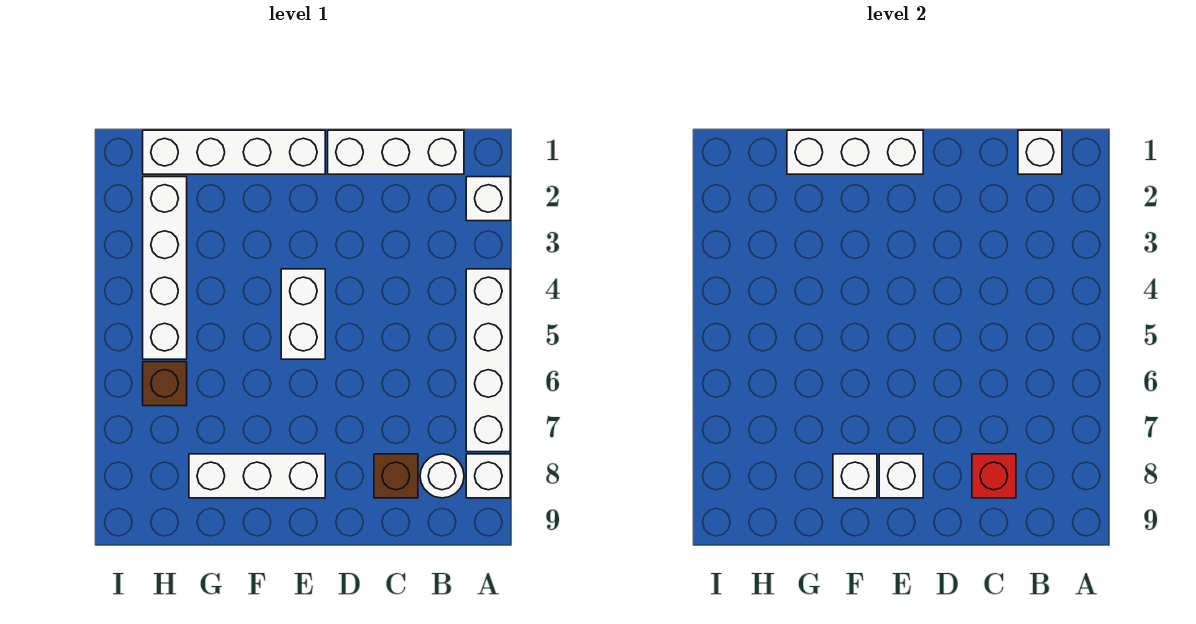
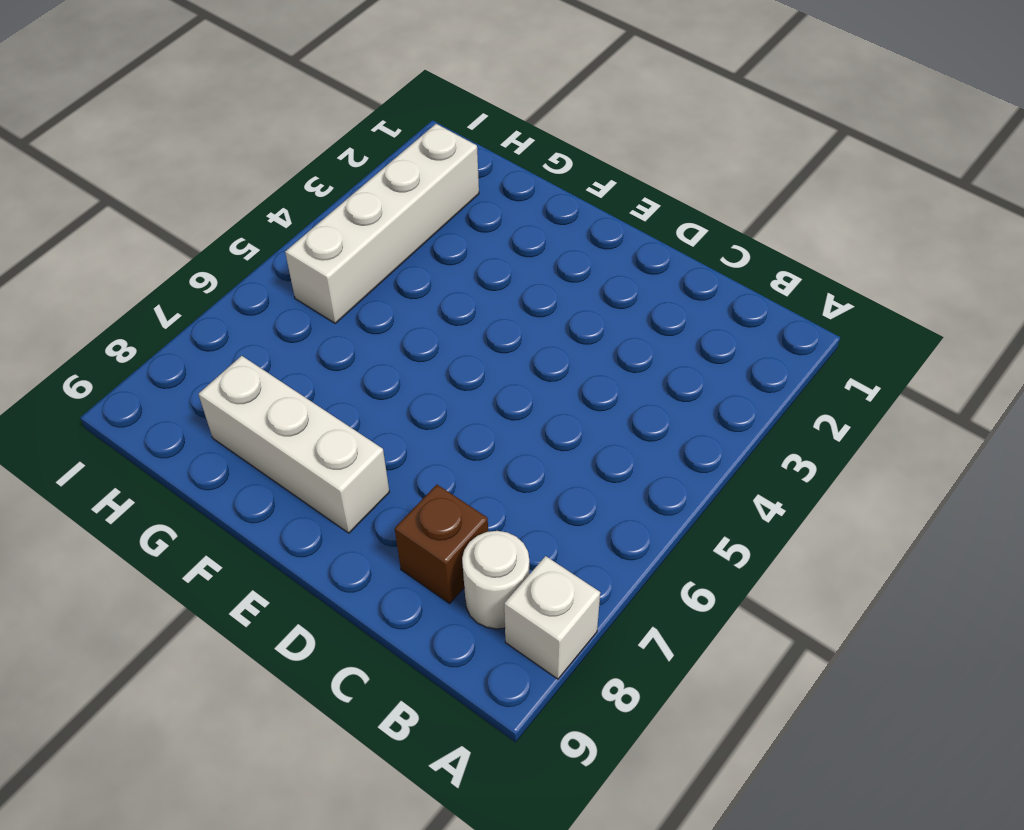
none -> white 1x1 brick [466,177,510,221]
none -> white 1x4 brick [466,269,510,452]
none -> white 1x3 brick [328,130,464,174]

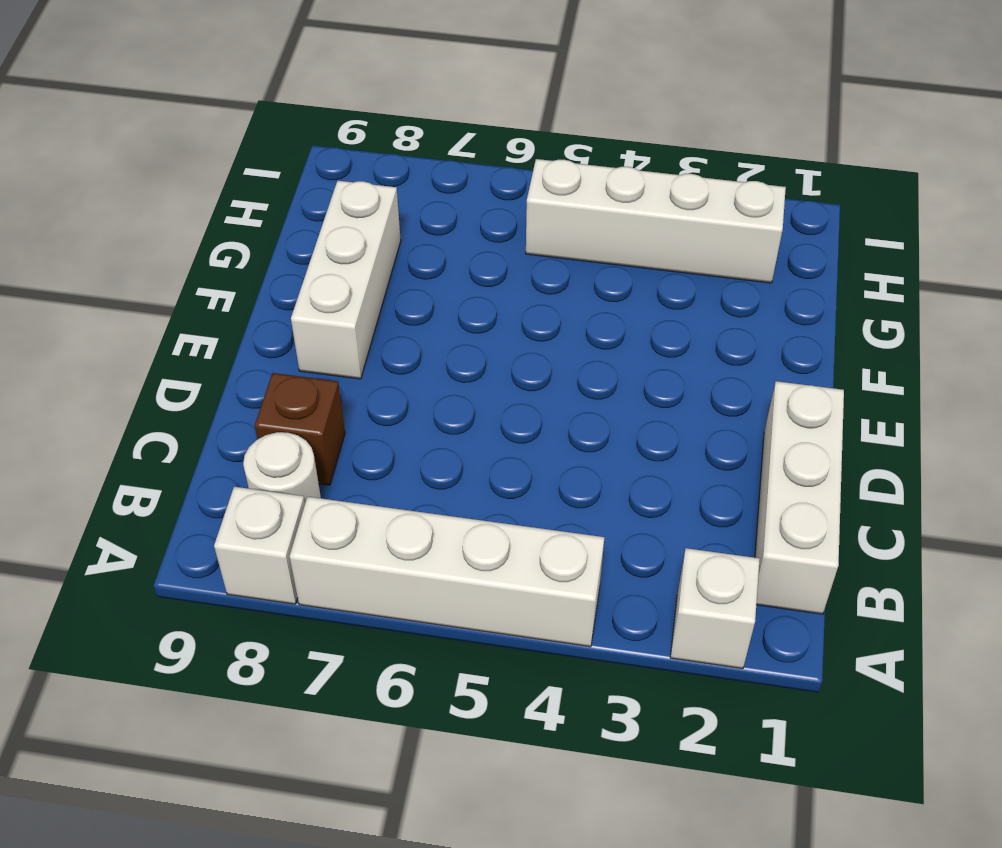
none -> white 1x4 brick [143,130,325,174]
none -> white 1x2 brick [281,269,325,359]
none -> brown 1x1 brick [143,362,187,406]

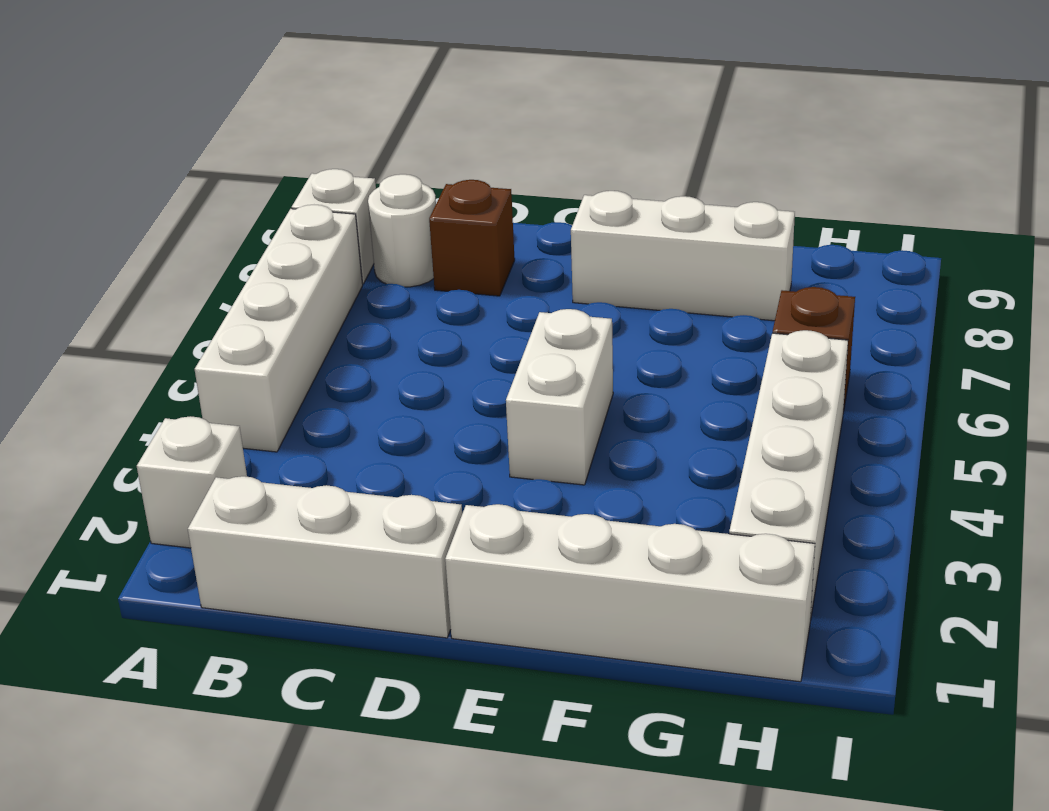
none -> white 1x1 brick [1018,130,1062,174]
none -> red 1x1 brick [972,454,1016,498]
none -> white 1x3 brick [787,130,923,174]

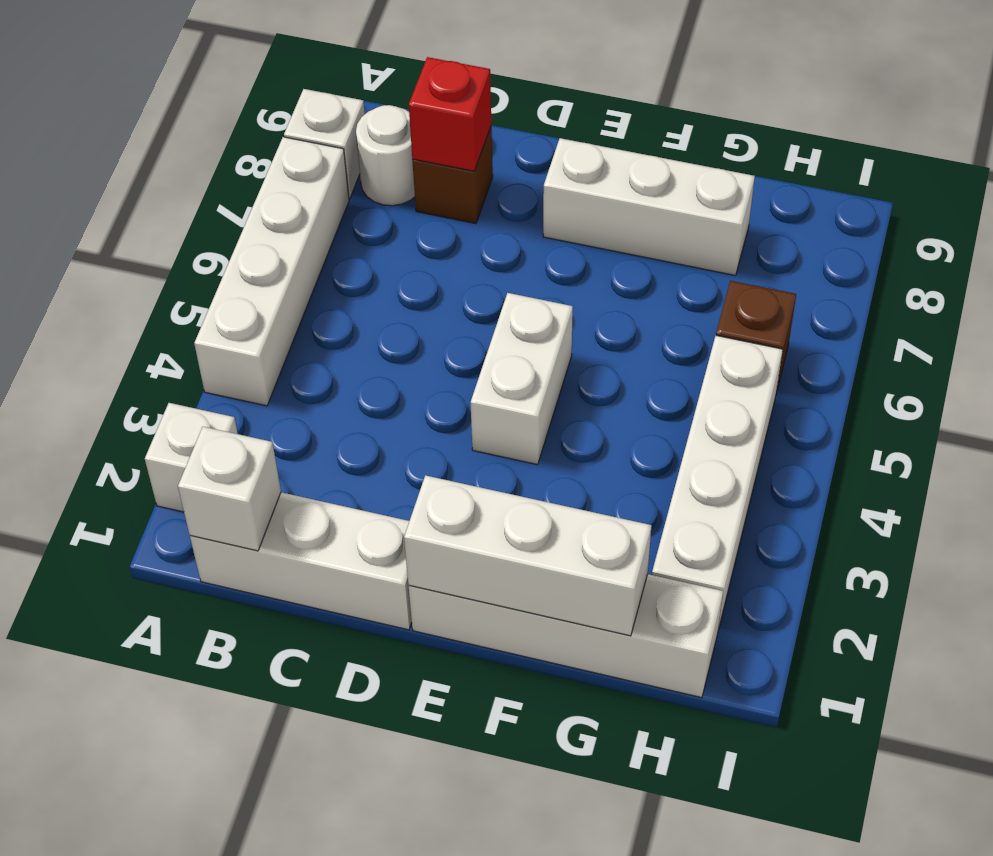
none -> white 1x1 brick [879,454,923,498]
none -> white 1x1 brick [833,454,877,498]

